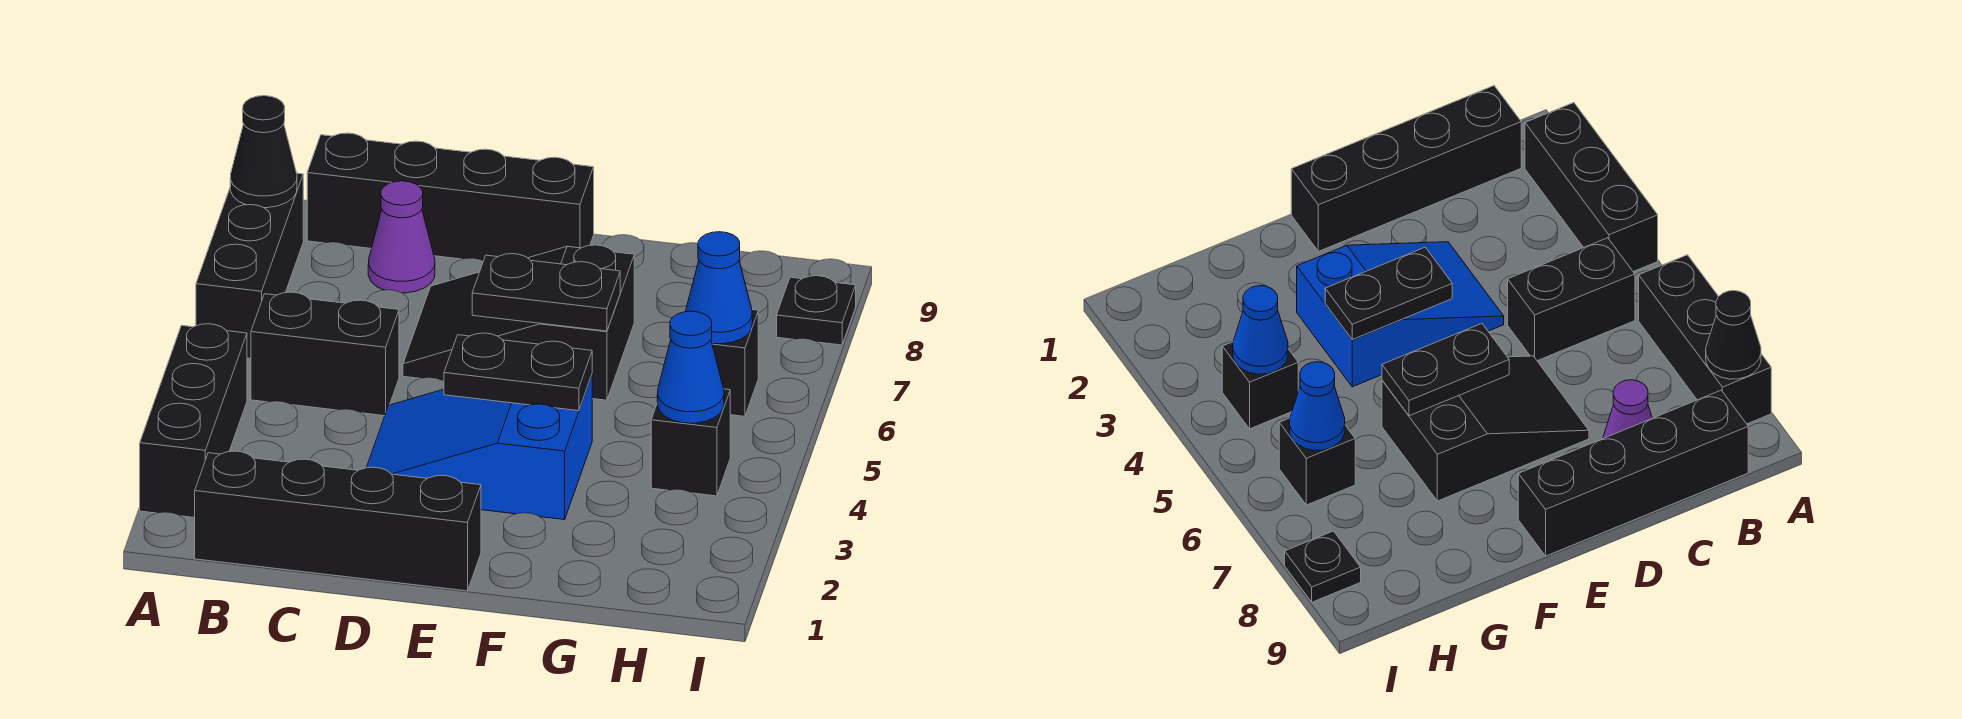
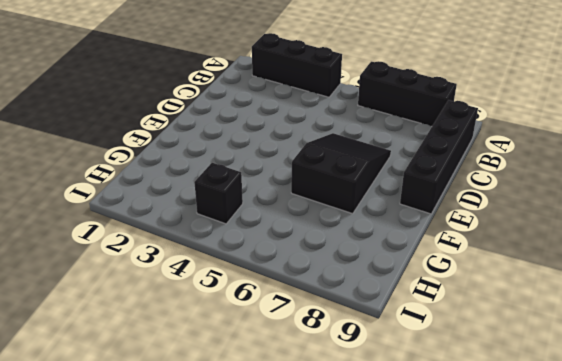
none -> black 1x4 brick [195,451,481,591]
none -> black 1x2 brick [251,292,399,416]
none -> purple 1x1 cone [368,181,435,293]

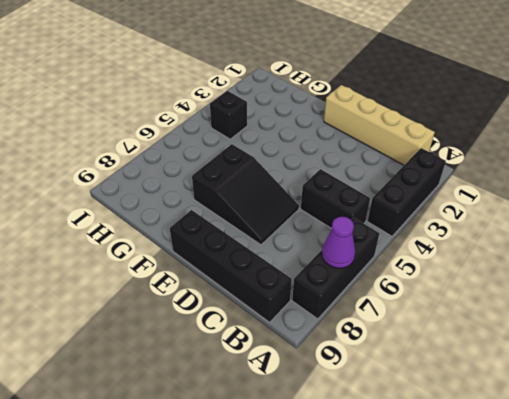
purple 1x1 cone [322,217,355,268] -> purple 1x1 cone moved to [368,181,435,293]
tan 1x4 brick [324,85,435,165] -> black 1x4 brick [195,451,481,591]
none -> blue 2x3 slope [366,375,592,520]
none -> black 1x1 brick [712,310,758,416]
none -> black 1x1 plate [777,276,856,345]

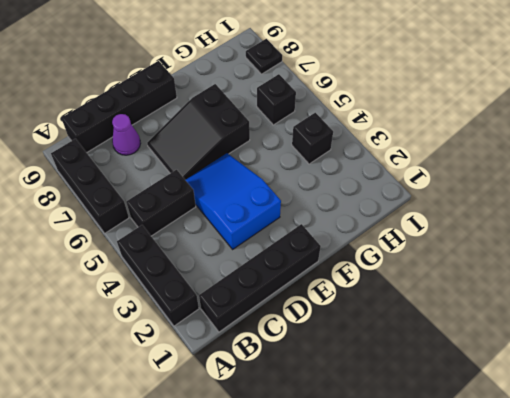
blue 2x3 slope [186,153,281,249] -> blue 2x3 slope turned to [366,375,592,520]
none -> black 1x1 cone [230,96,297,208]
none -> black 1x2 plate [444,333,592,411]
none -> black 1x2 plate [472,254,620,331]

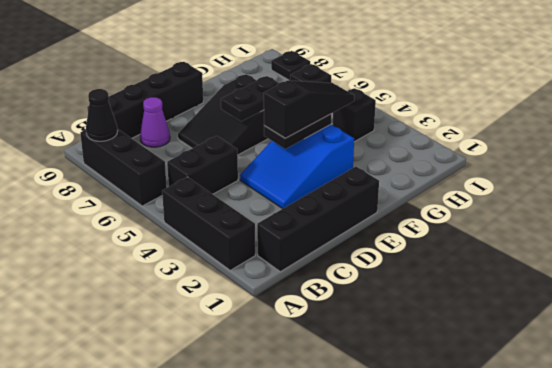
black 1x3 slope [264,80,354,138] -> none
none -> blue 1x1 cone [657,311,724,423]
none -> blue 1x1 cone [686,232,752,344]

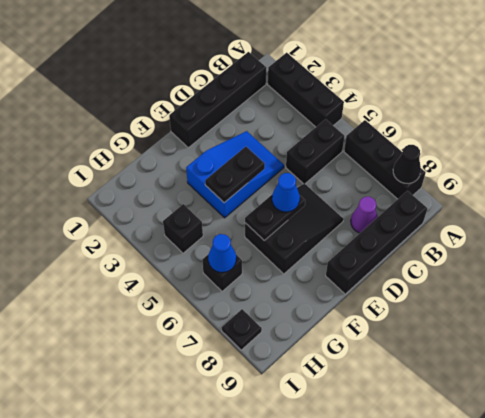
blue 1x1 cone [272,173,300,212] -> blue 1x1 cone moved to [657,311,724,423]

